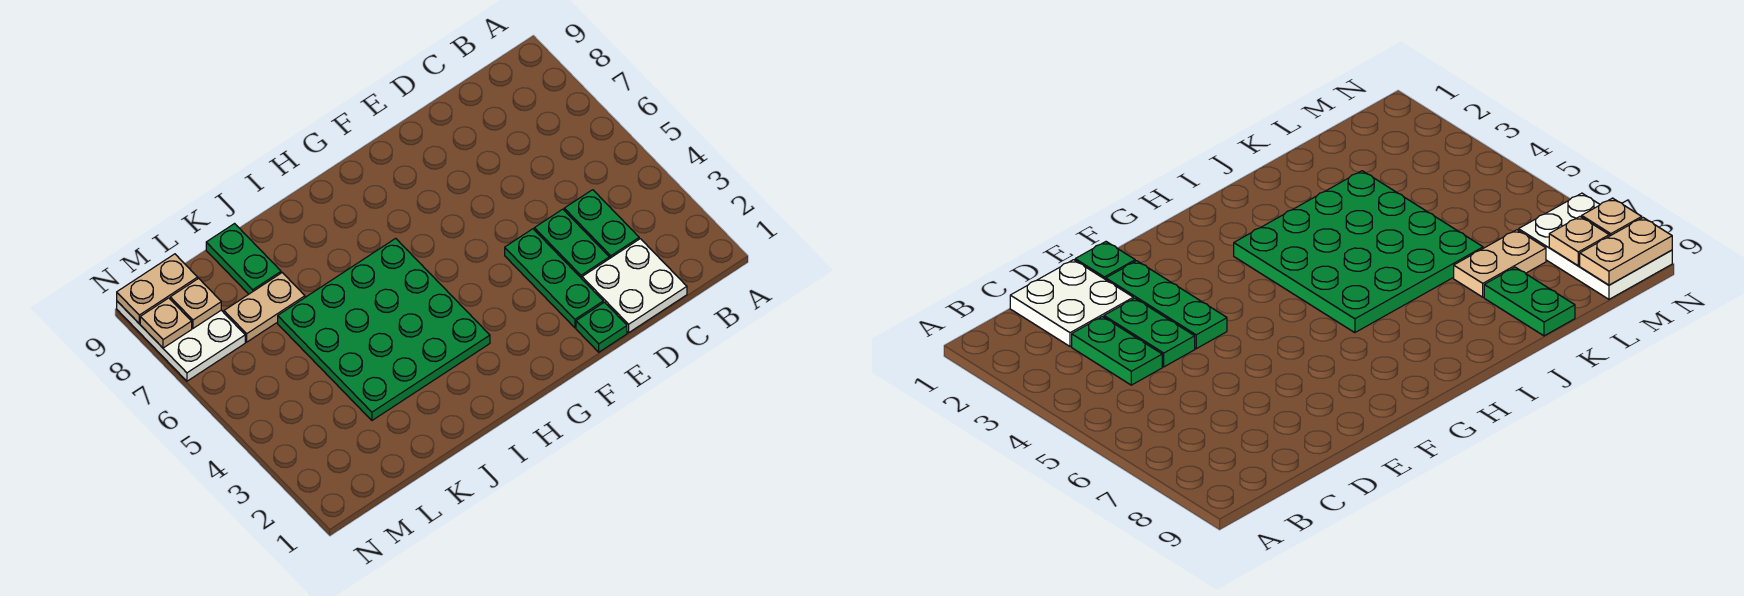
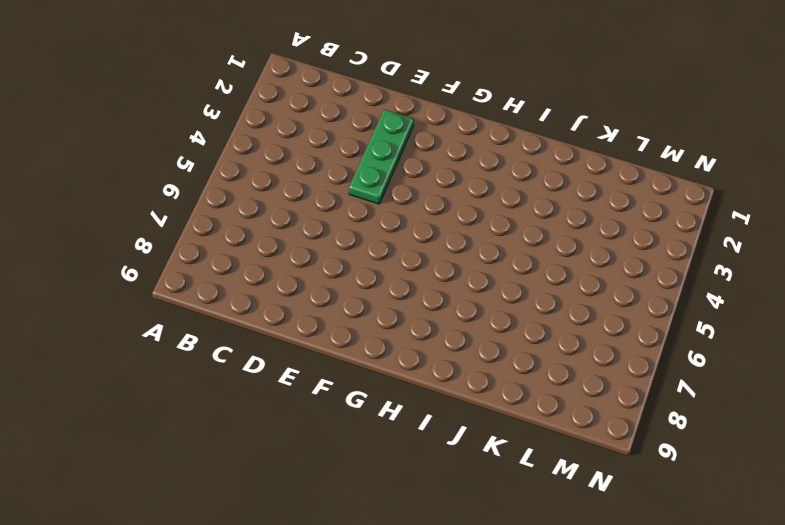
none -> white 2x2 plate [582,239,687,333]
none -> green 1x2 plate [564,190,639,259]
none -> green 1x2 plate [534,209,609,278]

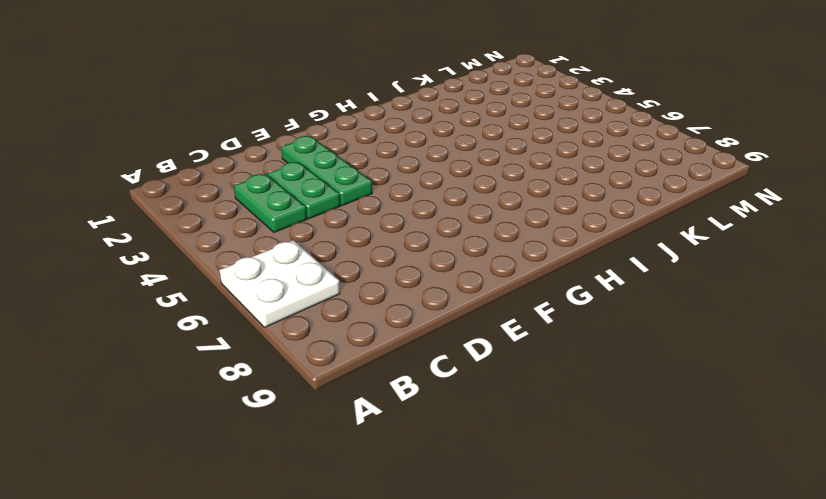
white 2x2 plate [219,240,340,328] -> white 2x2 plate moved to [582,239,687,333]
none -> green 1x1 plate [576,302,627,352]
none -> green 4x4 plate [278,238,490,420]
none -> tan 1x2 plate [224,273,305,342]

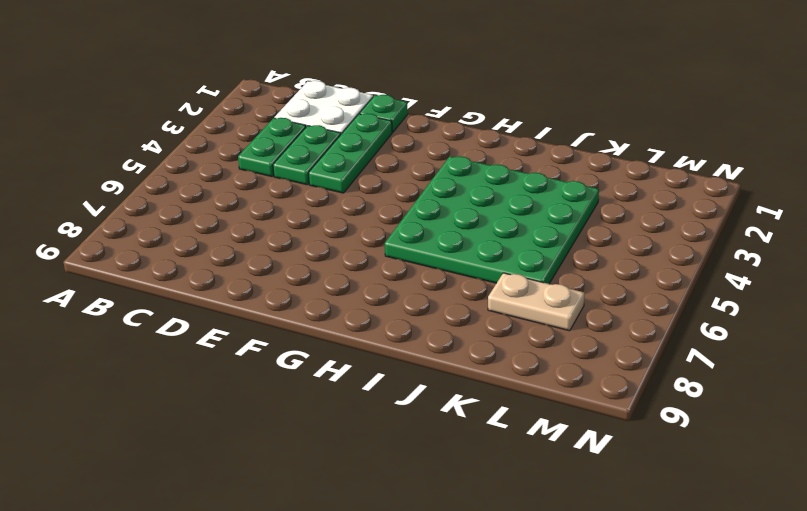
none -> green 1x2 plate [206,224,281,294]
none -> white 2x3 plate [117,301,245,381]
none -> tan 1x1 plate [170,278,221,328]

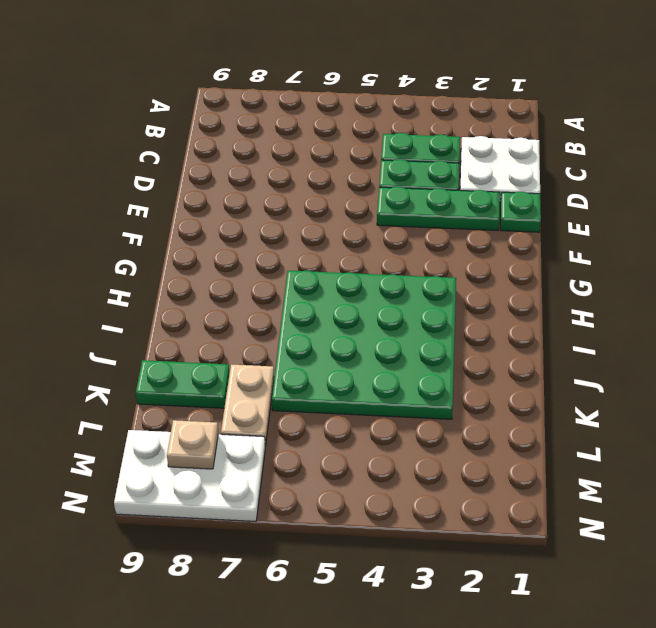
none -> tan 1x2 plate [117,254,198,323]
none -> tan 1x1 plate [140,298,192,348]

